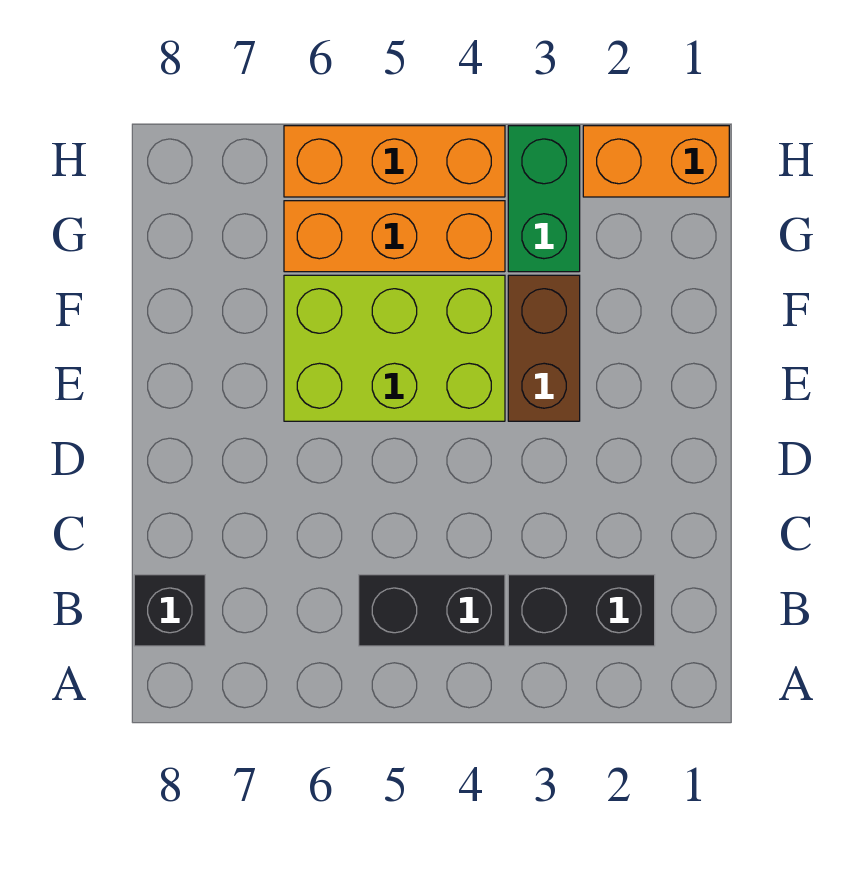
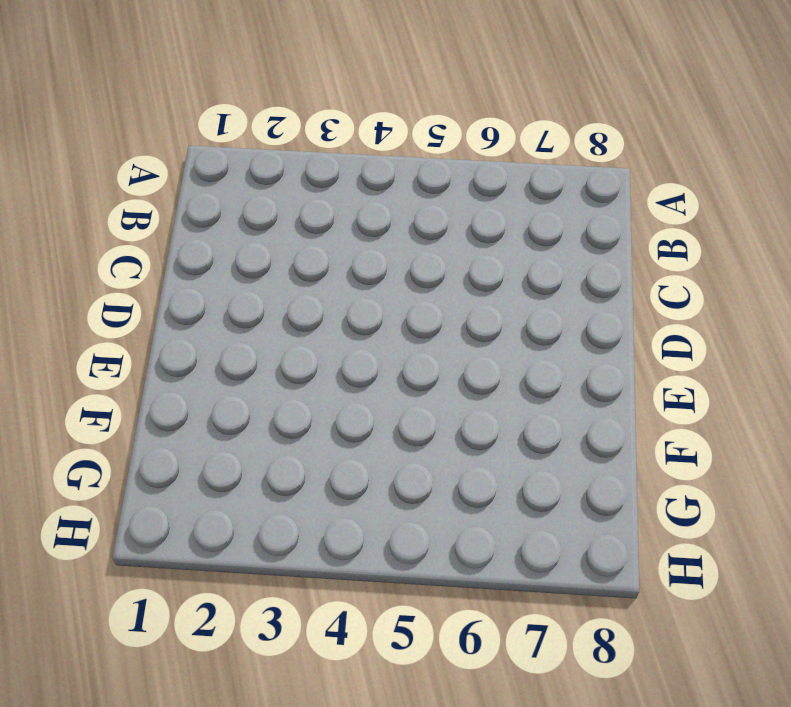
none -> black 1x2 brick [508,575,655,646]
none -> black 1x2 brick [359,575,505,646]

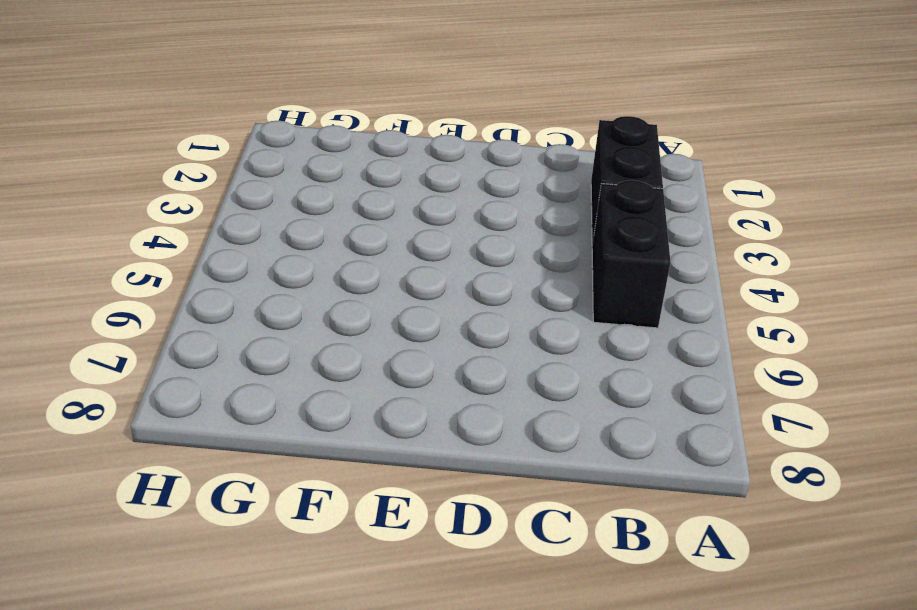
none -> black 1x1 brick [134,575,205,646]
none -> brown 1x2 brick [508,275,580,421]

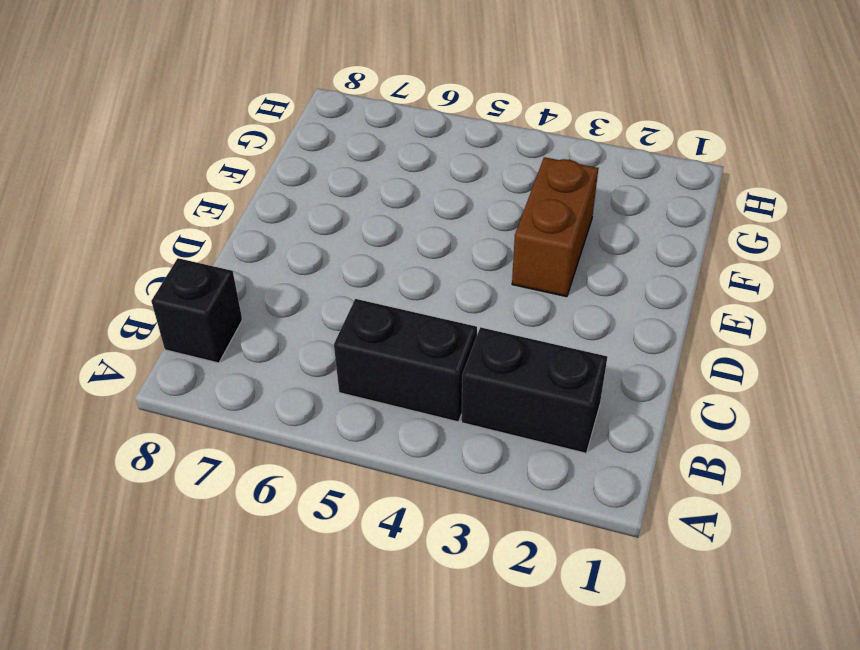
none -> lime 2x3 brick [284,275,505,421]
none -> green 1x2 brick [508,126,580,272]

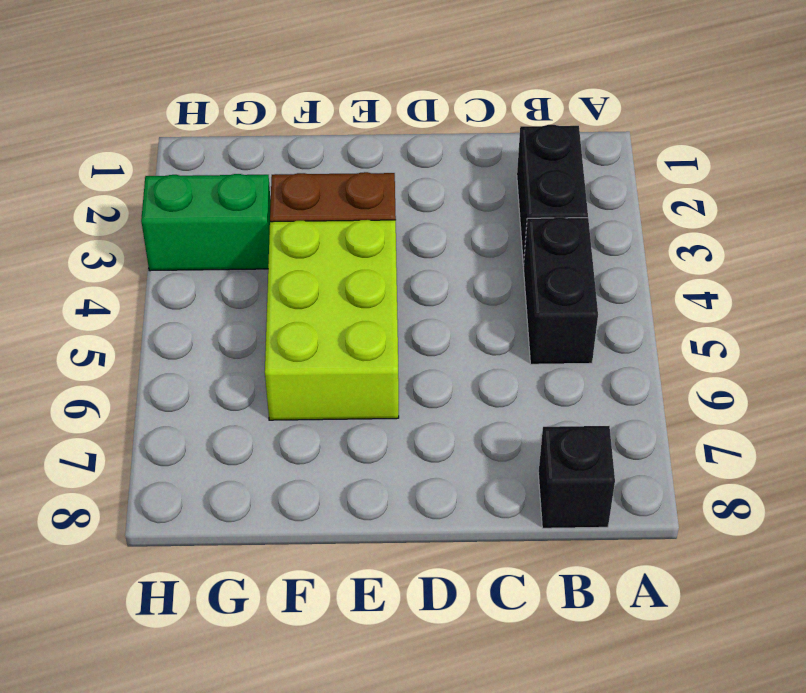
none -> orange 1x3 brick [284,201,505,272]
none -> orange 1x2 brick [583,126,729,197]

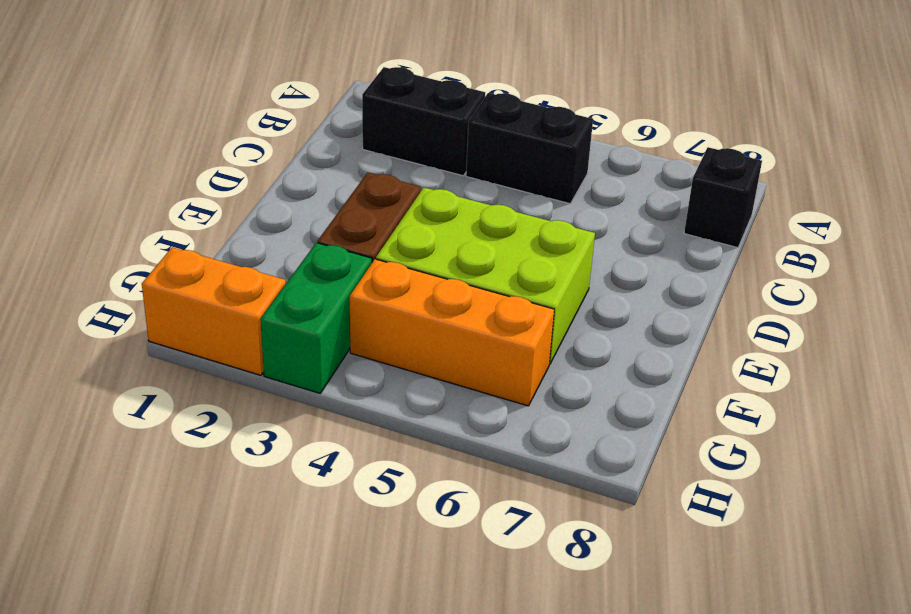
none -> orange 1x3 brick [284,126,505,197]

